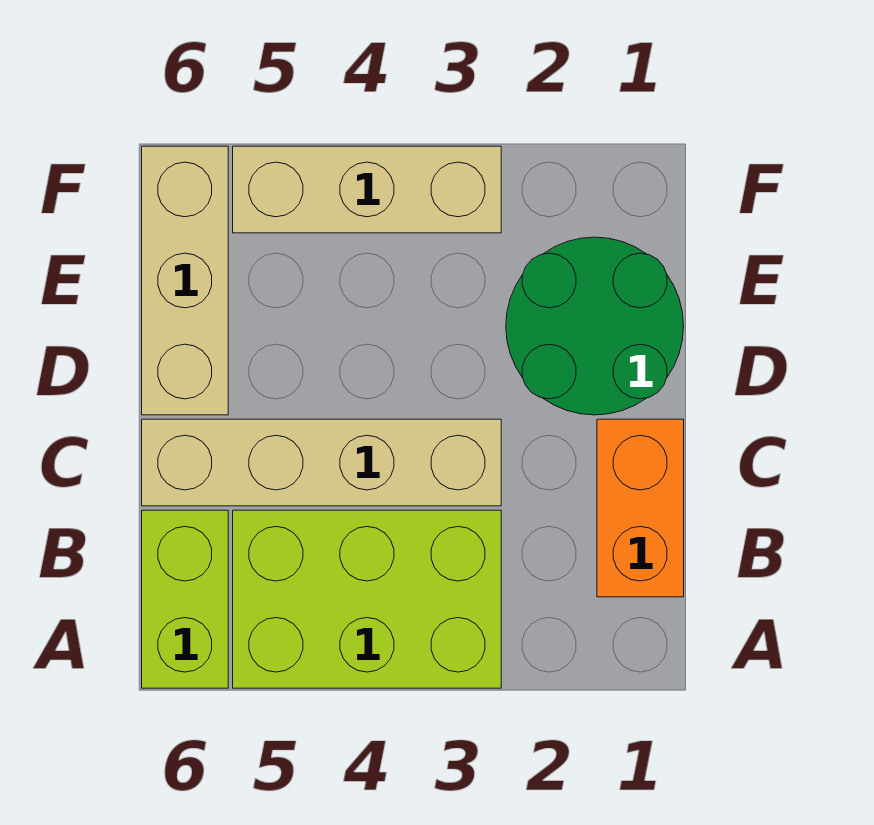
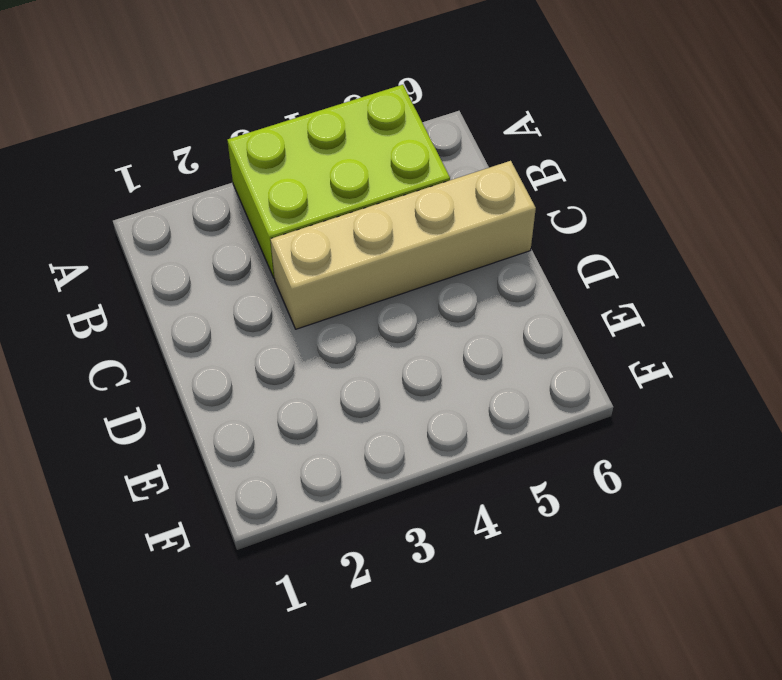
none -> lime 1x2 brick [142,510,228,688]
none -> orange 1x2 brick [597,419,684,597]

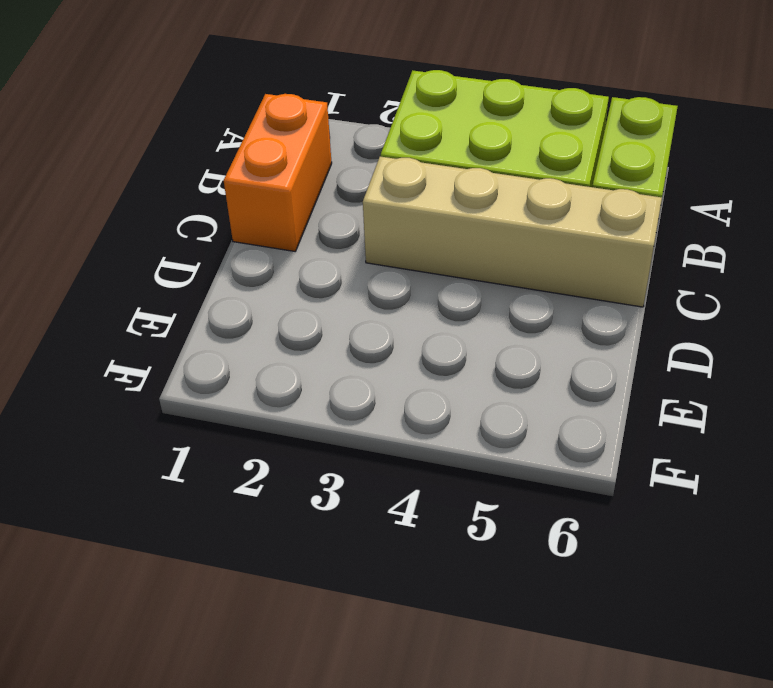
none -> green 2x2 round brick [506,237,684,415]
none -> tan 1x3 brick [142,146,228,415]

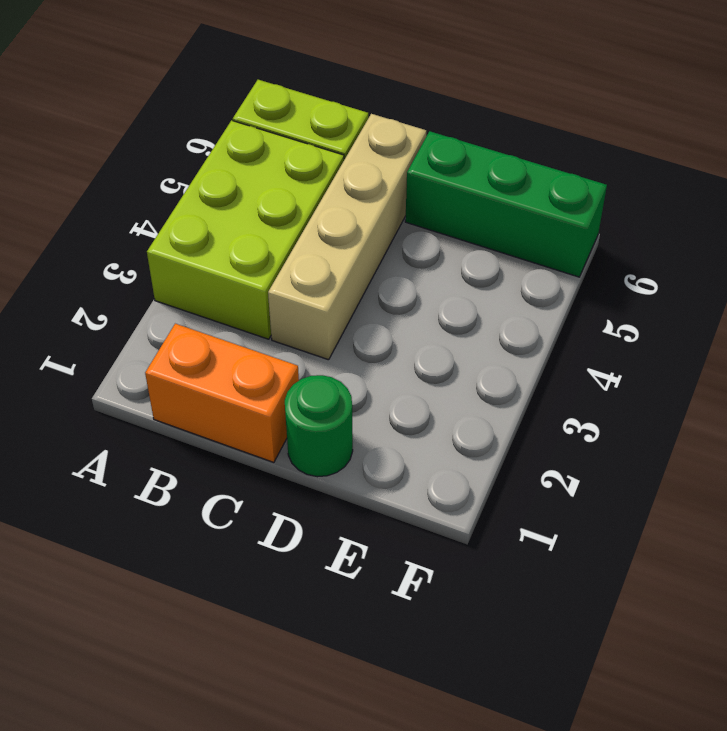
green 1x1 round brick [285,375,353,477] -> green 2x2 round brick [506,237,684,415]
green 1x3 brick [405,131,607,277] -> tan 1x3 brick [142,146,228,415]
none -> tan 1x3 brick [233,146,501,233]

